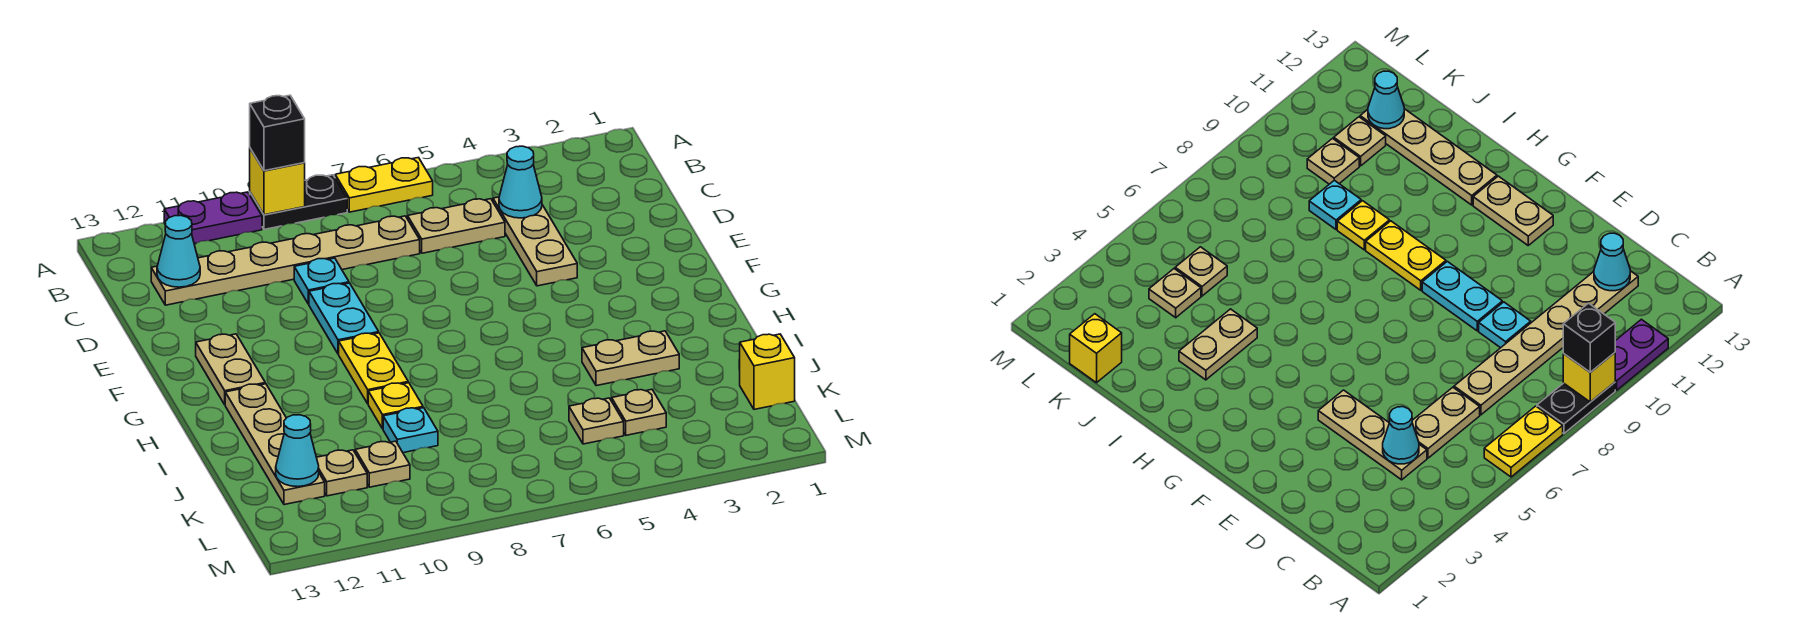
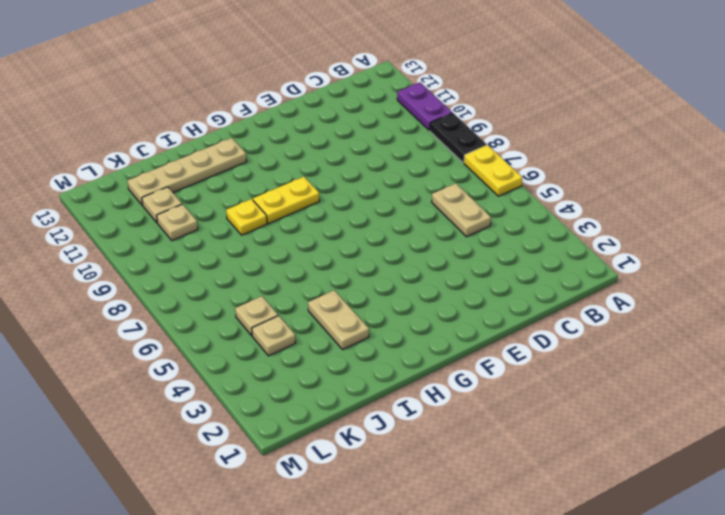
none -> tan 1x3 plate [493,197,577,286]
none -> tan 1x6 plate [151,216,420,305]
none -> cyan 1x1 plate [294,258,349,304]

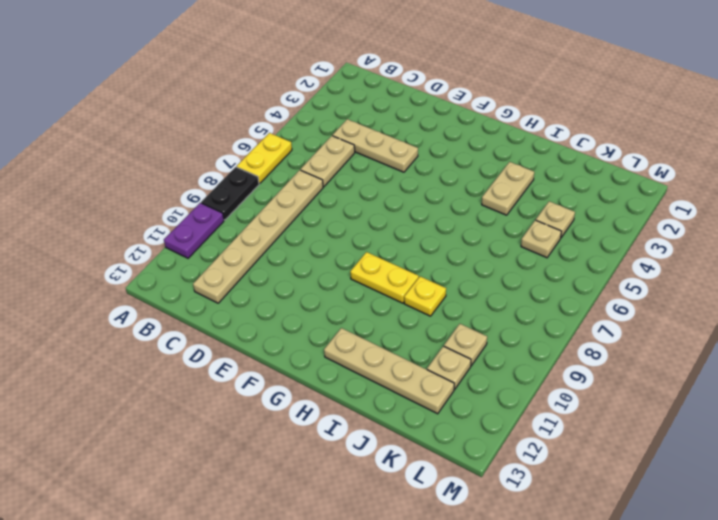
none -> cyan 1x1 plate [294,258,349,304]
none -> cyan 1x2 plate [309,283,379,354]
none -> tan 1x2 plate [196,334,265,405]

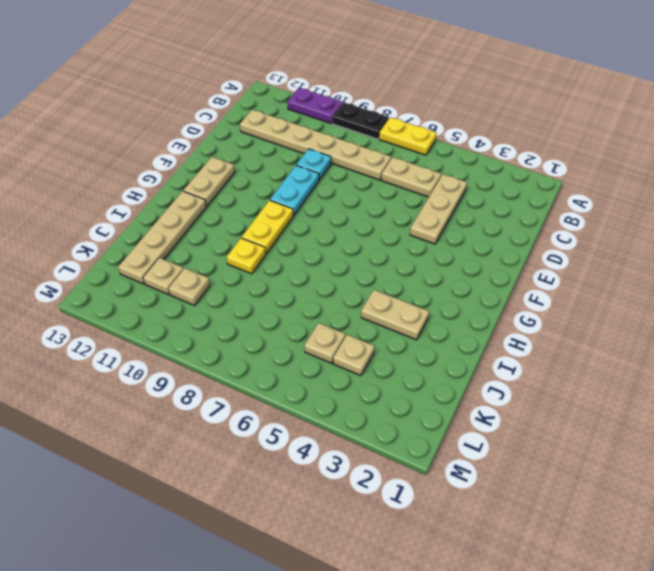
none -> cyan 1x1 plate [383,408,438,453]
none -> yellow 1x1 brick [740,334,795,409]
none -> yellow 1x1 brick [250,149,305,215]

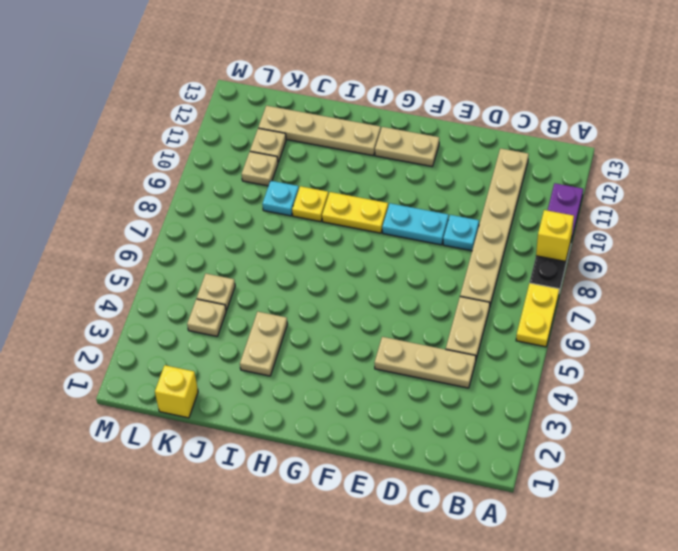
none -> cyan 1x1 cone [499,146,542,218]
none -> cyan 1x1 cone [157,216,200,287]
none -> cyan 1x1 cone [276,415,319,487]

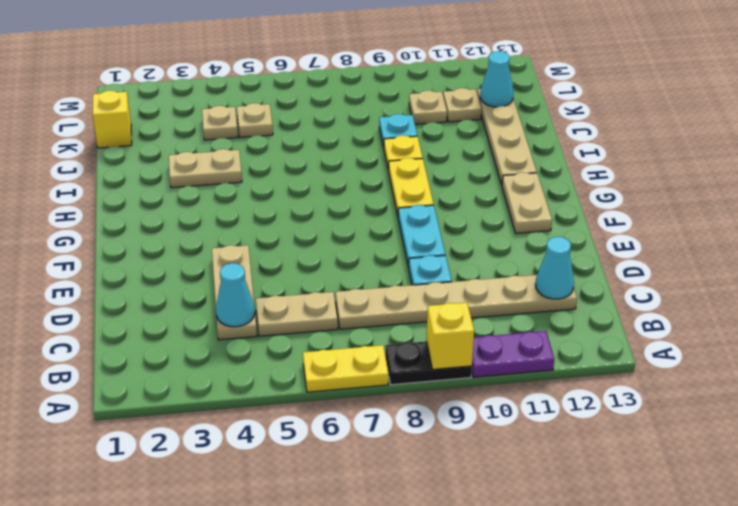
none -> black 1x1 brick [250,95,305,171]

